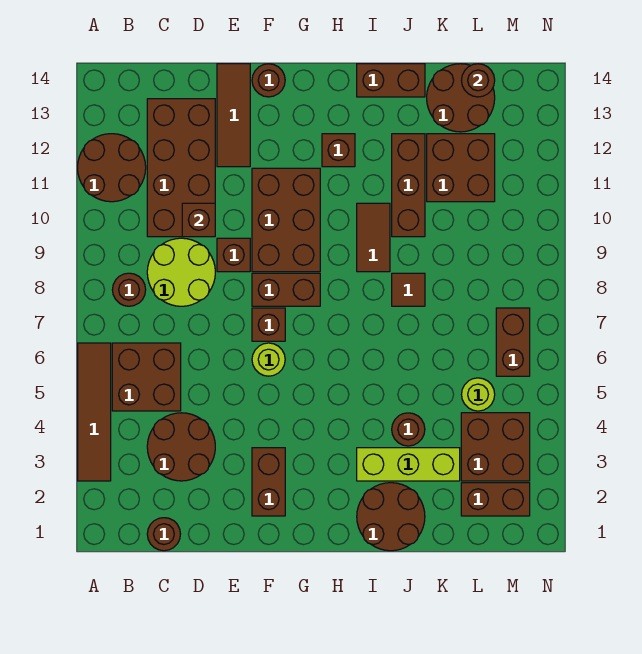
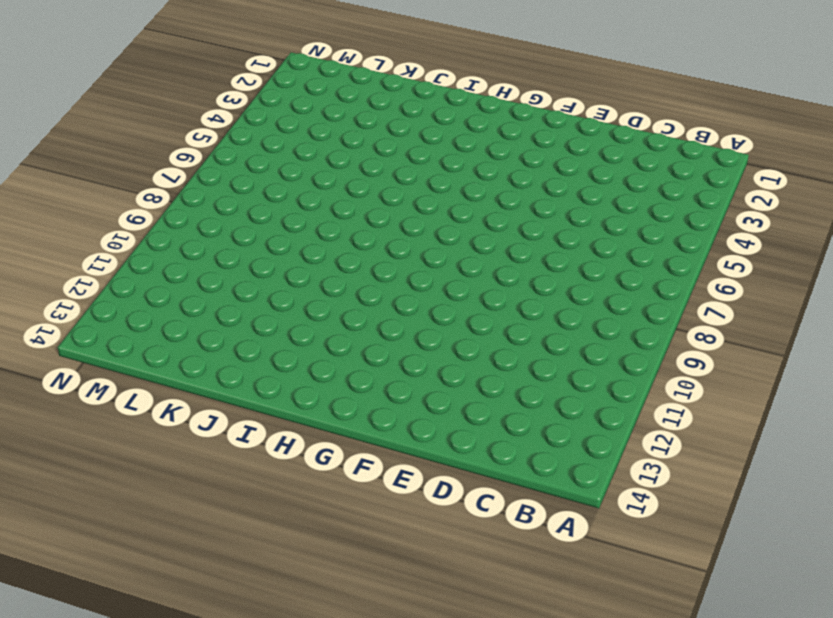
none -> brown 1x4 tile [78,343,111,481]
none -> brown 2x2 round brick [78,134,146,202]
none -> brown 2x2 brick [112,343,181,411]
none -> brown 1x1 round brick [112,273,146,306]

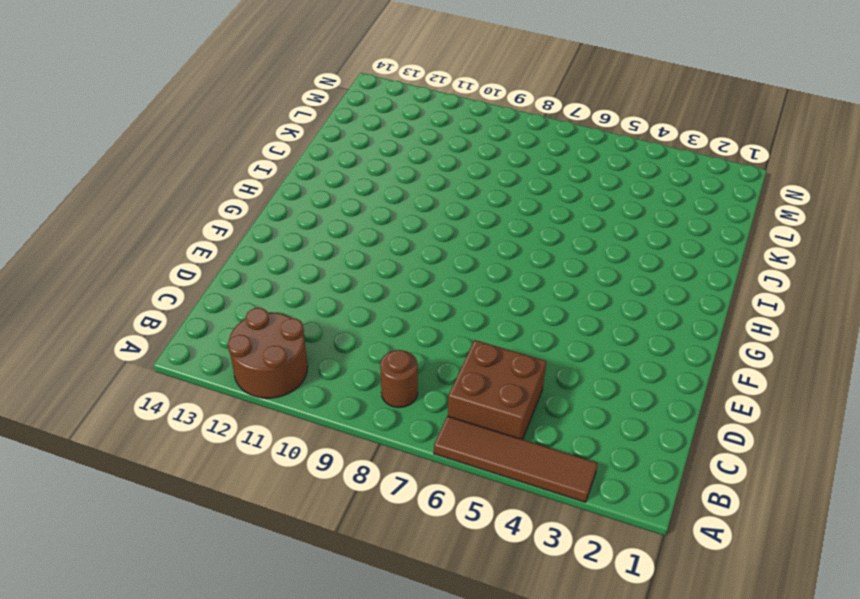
none -> brown 1x1 round brick [147,518,180,551]
none -> brown 2x2 round brick [147,413,215,481]
none -> lime 2x2 round brick [147,238,215,306]
none -> brown 2x4 brick [147,99,215,237]

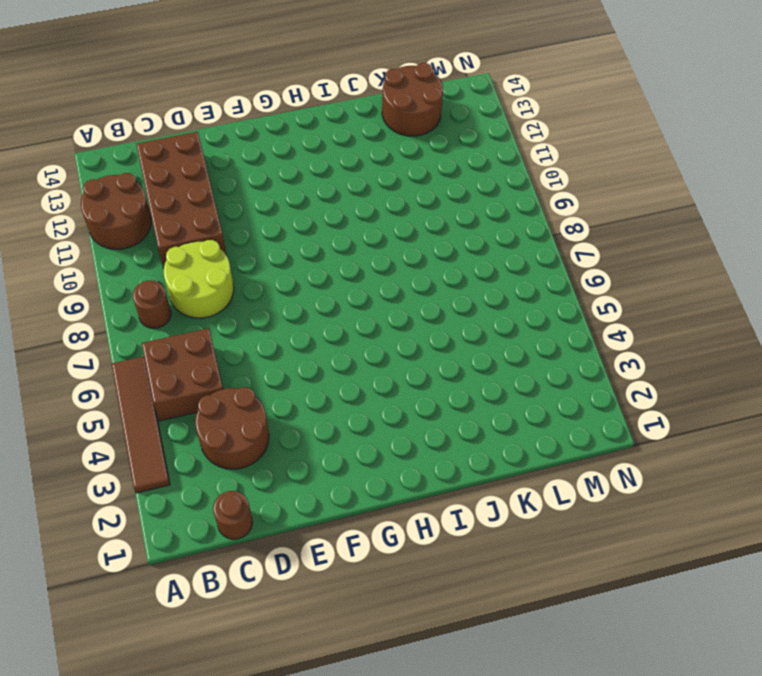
none -> brown 1x1 brick [217,238,250,272]
none -> brown 1x3 tile [217,64,250,167]
none -> brown 1x2 brick [252,448,285,516]
none -> lime 1x1 round brick [252,343,285,376]

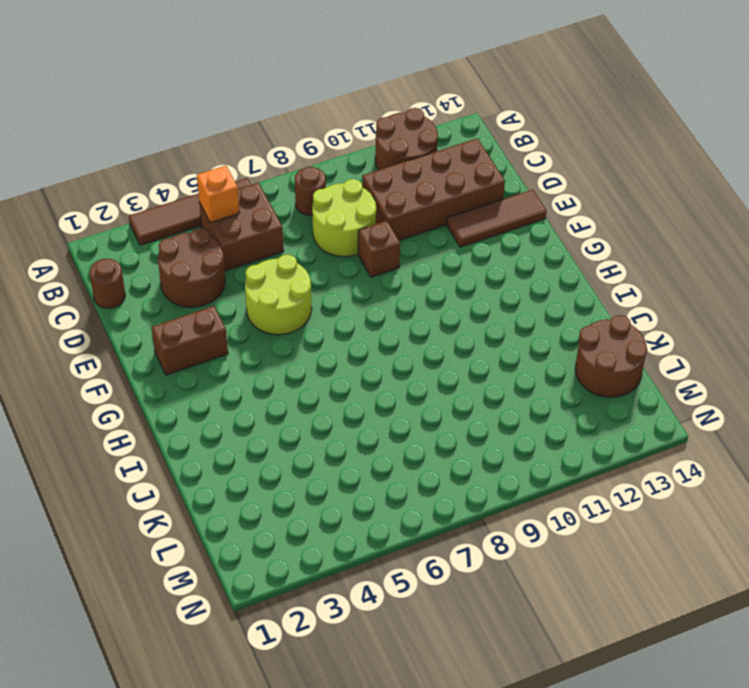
orange 1x1 brick [197,166,240,223] -> none
lime 2x2 round brick [245,255,312,335] -> lime 1x1 round brick [252,343,285,376]
none -> brown 1x1 brick [252,308,285,341]
none -> brown 1x2 brick [252,273,320,306]
none -> brown 2x3 brick [252,168,320,272]
none -> brown 1x1 round brick [252,64,285,97]

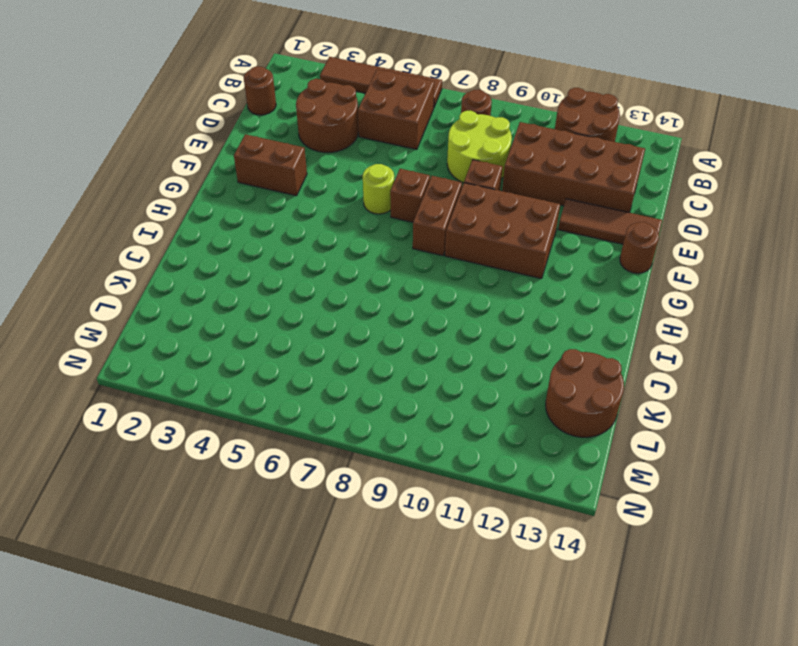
none -> brown 1x1 brick [322,134,355,167]
none -> brown 2x2 round brick [357,483,425,551]
none -> lime 1x3 brick [357,448,460,481]
none -> brown 1x2 tile [357,203,390,272]

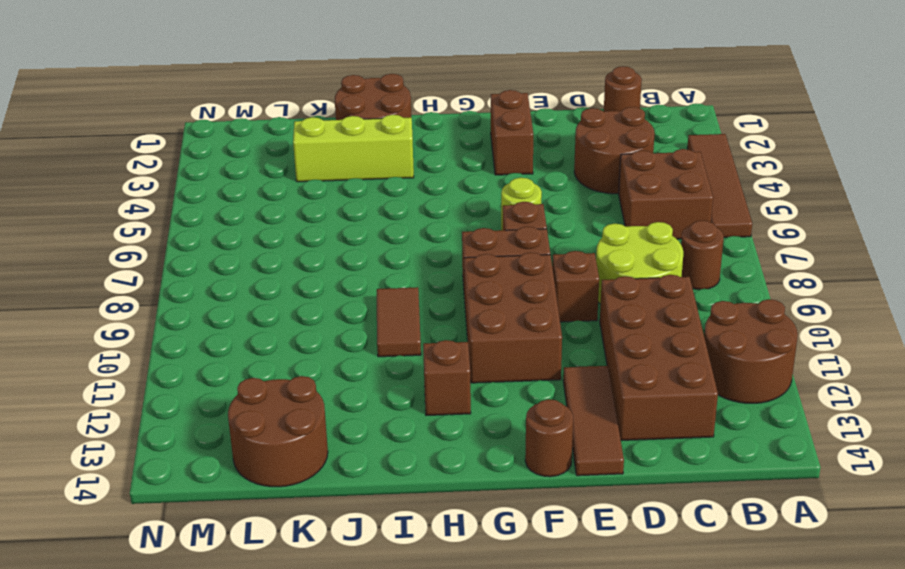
none -> brown 1x2 brick [357,64,425,97]
none -> brown 1x1 round brick [392,413,425,446]
none -> brown 1x1 tile [392,273,425,306]
none -> brown 1x3 brick [392,134,425,237]

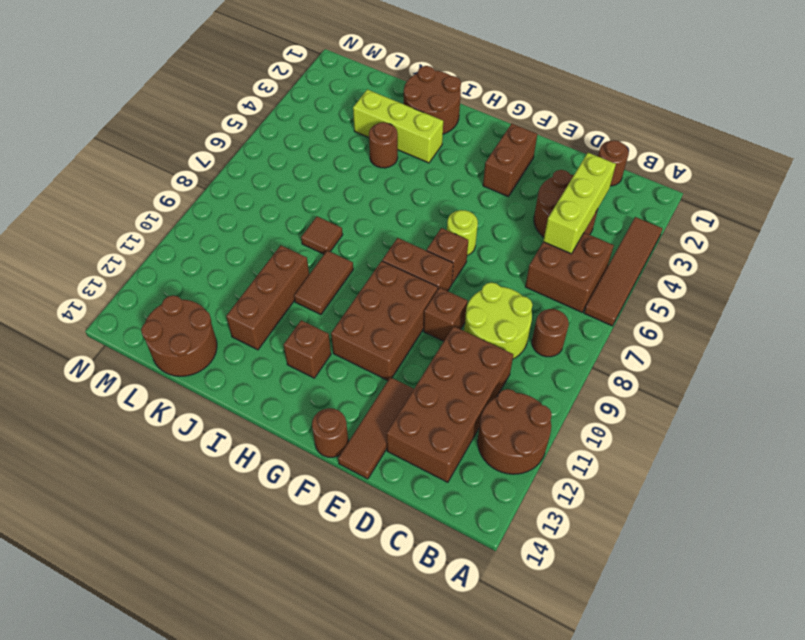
lime 1x3 brick [543,153,616,254] -> none
none -> brown 1x2 brick [357,64,425,97]
none -> brown 2x2 brick [427,134,495,202]
none -> brown 1x2 brick [461,483,530,516]
none -> brown 2x2 brick [461,413,530,481]

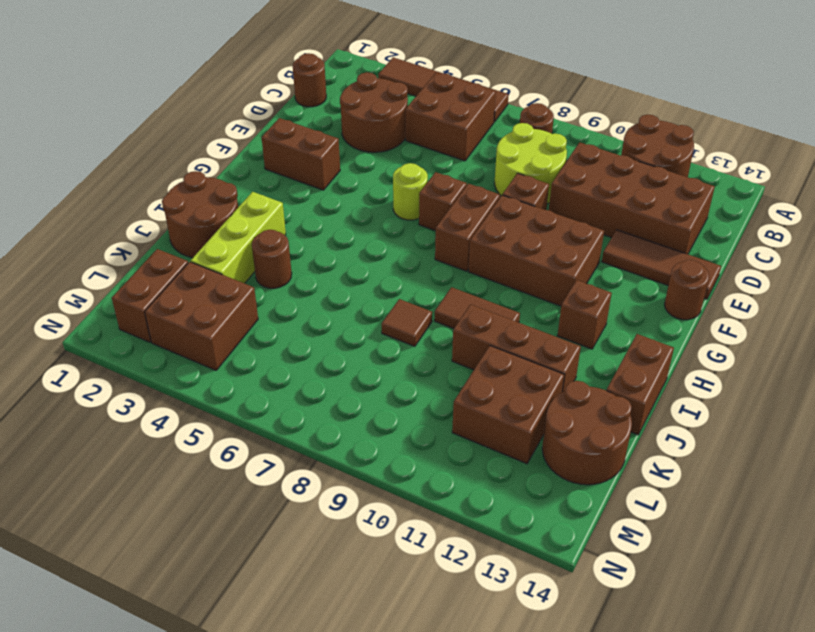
none -> lime 1x1 round brick [462,378,495,411]
none -> brown 1x2 brick [496,308,530,376]
none -> brown 1x1 brick [182,203,215,237]
none -> brown 1x1 round brick [462,64,495,97]

